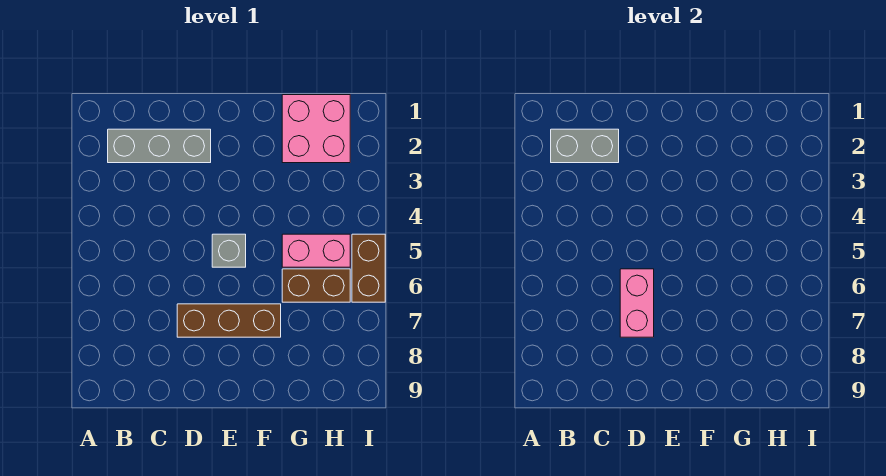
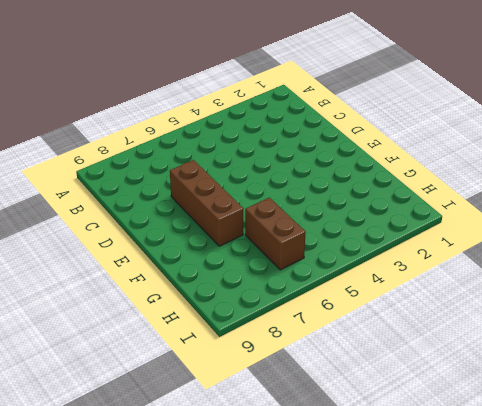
none -> grey 1x3 brick [108,129,211,163]
none -> grey 1x1 brick [212,234,246,267]

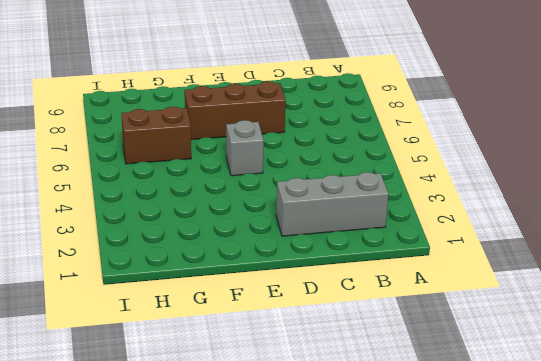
none -> pink 2x2 brick [282,95,350,163]
none -> pink 1x2 brick [282,234,350,267]

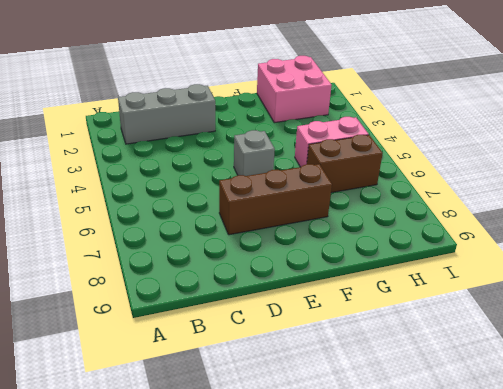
none -> brown 1x2 brick [352,234,385,302]
none -> grey 1x2 brick [551,129,619,163]

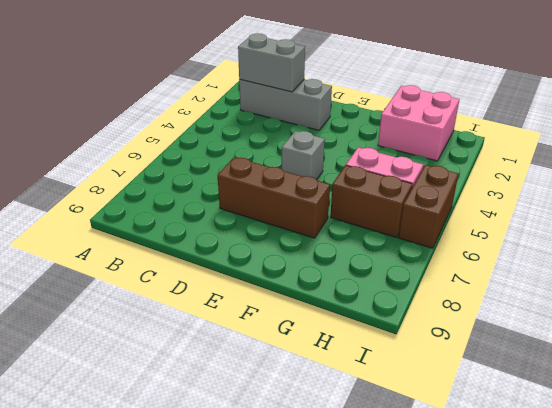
none -> pink 1x2 brick [620,269,654,337]

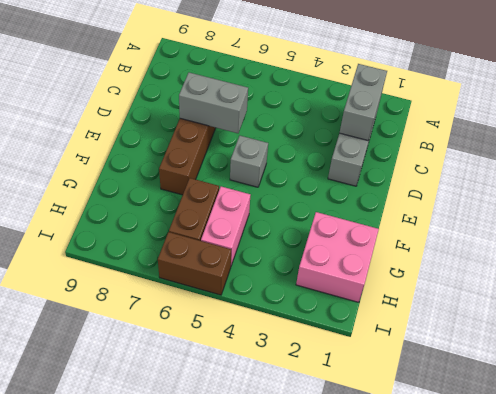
grey 1x2 brick [179,73,248,133] -> pink 1x2 brick [620,269,654,337]

